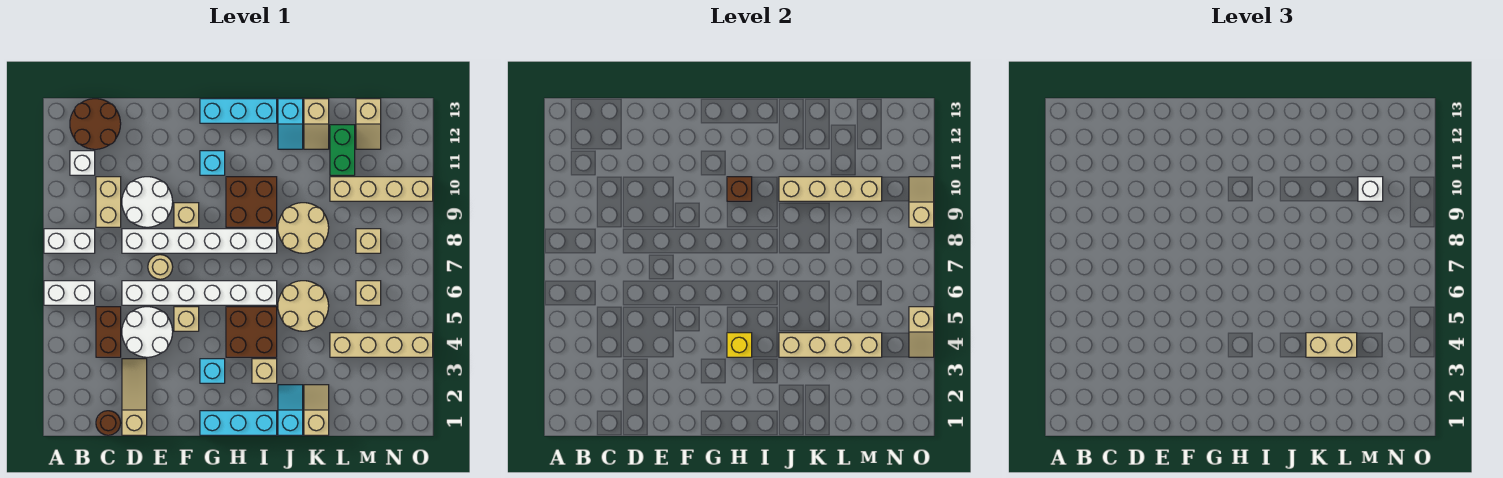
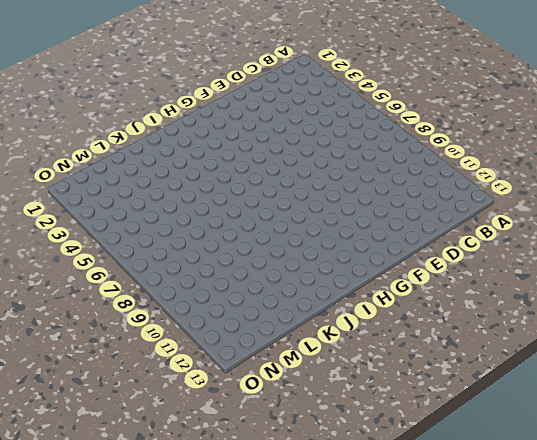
none -> white 1x2 brick [44,281,95,305]
none -> white 1x2 brick [44,229,95,253]
none -> white 1x1 brick [70,151,95,175]
none -> brown 2x2 round brick [70,99,121,149]

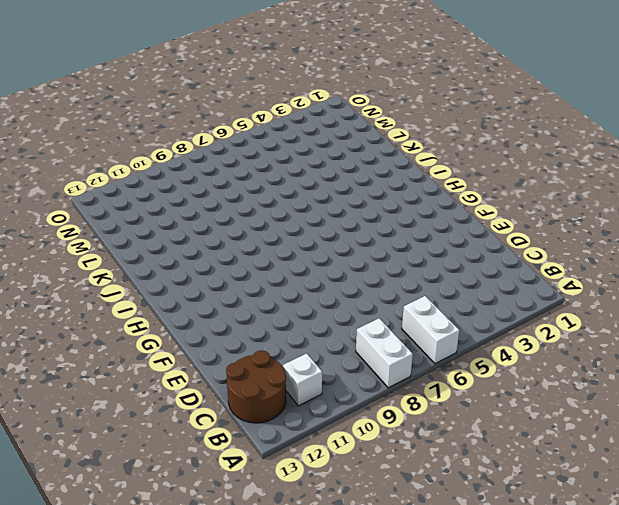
none -> brown 1x1 round brick [96,411,121,435]
none -> brown 1x2 brick [96,307,121,357]
none -> tan 1x2 brick [96,177,121,227]
none -> tan 1x3 slope [122,359,147,435]

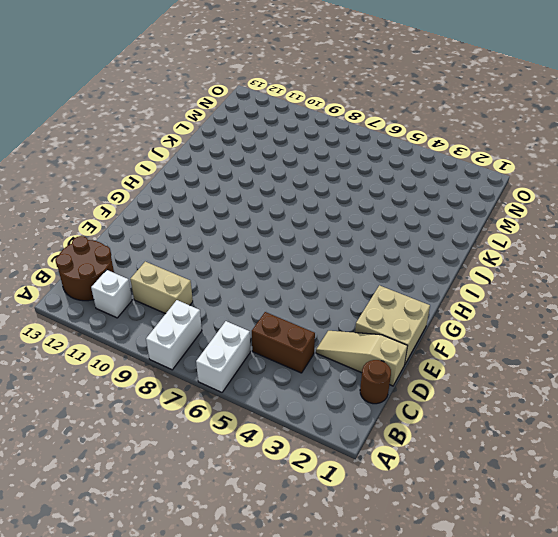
tan 2x2 brick [355,285,430,365] -> none
none -> white 2x2 round brick [122,307,173,357]
none -> white 1x6 brick [122,281,277,305]
none -> white 1x6 brick [122,229,277,253]
none -> white 2x2 round brick [122,177,173,227]

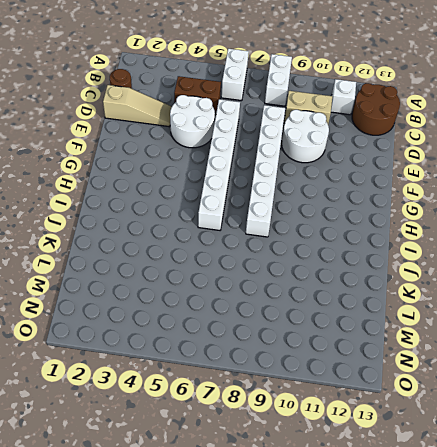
none -> tan 1x1 round brick [148,255,173,279]
none -> tan 1x1 brick [174,307,199,331]
none -> tan 1x1 brick [174,203,199,227]
none -> cyan 1x3 brick [200,411,277,435]

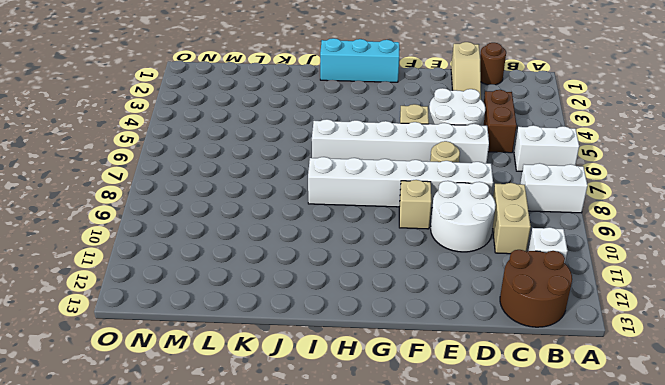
none -> cyan 1x1 brick [200,359,225,383]
none -> cyan 1x1 brick [200,151,225,175]
none -> cyan 1x3 brick [200,99,277,123]
none -> brown 2x2 brick [226,307,277,357]

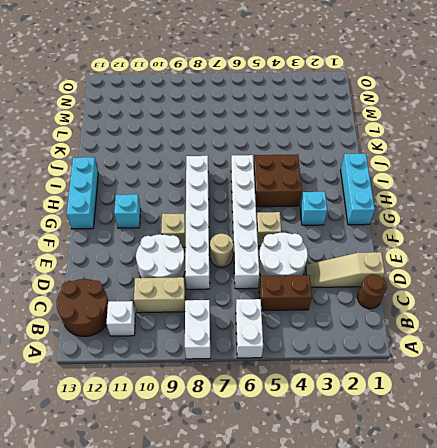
none -> brown 2x2 brick [226,177,277,227]
none -> tan 1x1 brick [252,359,277,383]
none -> cyan 1x2 slope [278,385,303,435]
none -> tan 2x2 round brick [278,281,329,331]

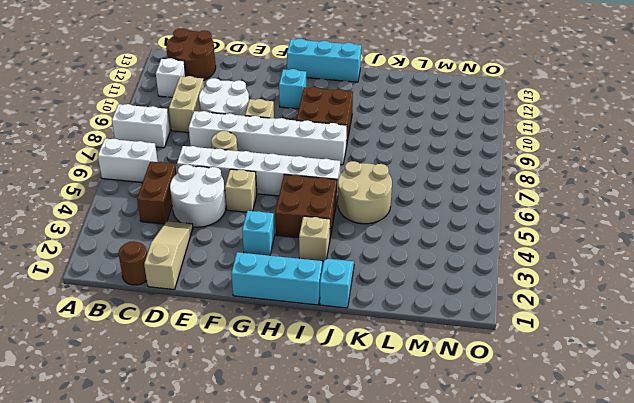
none -> tan 2x2 round brick [278,203,329,253]
none -> cyan 1x2 slope [278,99,303,149]
none -> tan 1x2 slope [304,385,329,435]
none -> tan 1x2 slope [304,99,329,149]

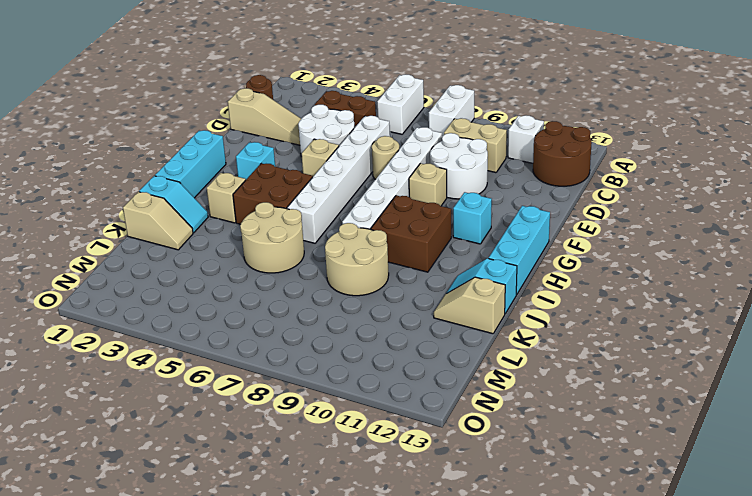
none -> tan 1x4 brick [330,333,433,357]
none -> tan 1x4 brick [330,177,433,201]
none -> green 1x2 brick [330,125,355,175]
none -> tan 1x1 brick [356,281,381,305]

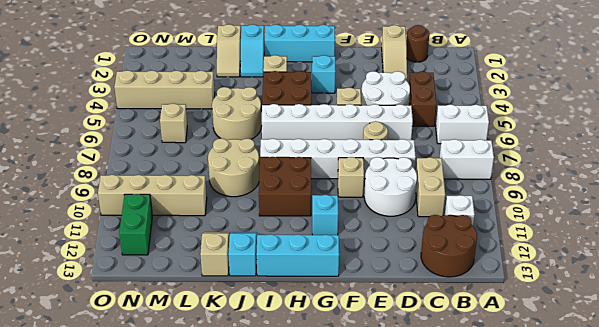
green 1x2 brick [119,194,152,255] -> green 1x2 brick moved to [330,125,355,175]
none -> tan 1x1 brick [356,229,381,253]
none -> tan 1x2 slope [356,99,381,149]
none -> yellow 1x1 brick [727,333,752,357]
none -> brown 1x1 brick [727,177,752,201]

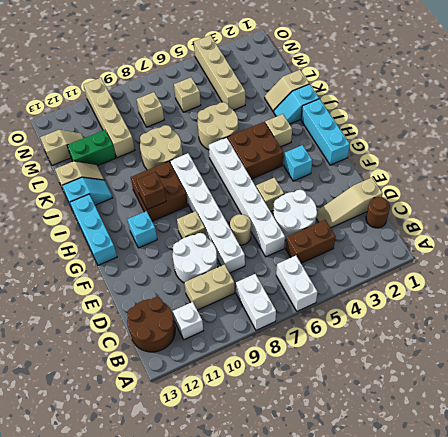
none -> yellow 1x1 brick [727,333,752,357]
none -> tan 1x4 brick [779,333,882,357]
none -> tan 1x4 brick [779,177,882,201]
none -> tan 1x2 slope [909,307,934,357]

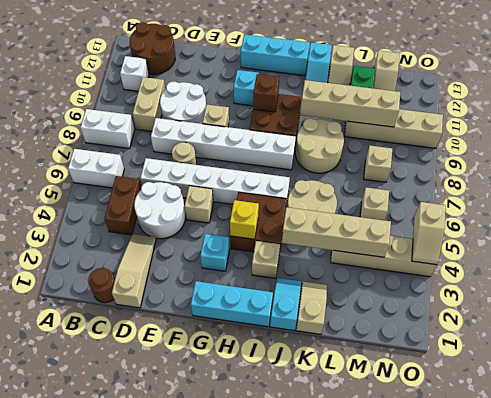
none -> tan 1x2 slope [909,177,934,227]
none -> tan 1x2 brick [1306,333,1357,357]
none -> white 1x1 brick [1358,177,1383,201]

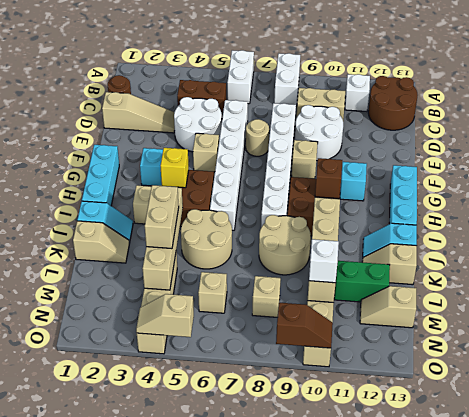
brown 1x2 slope [276,303,333,348] -> tan 1x2 slope [909,177,934,227]

